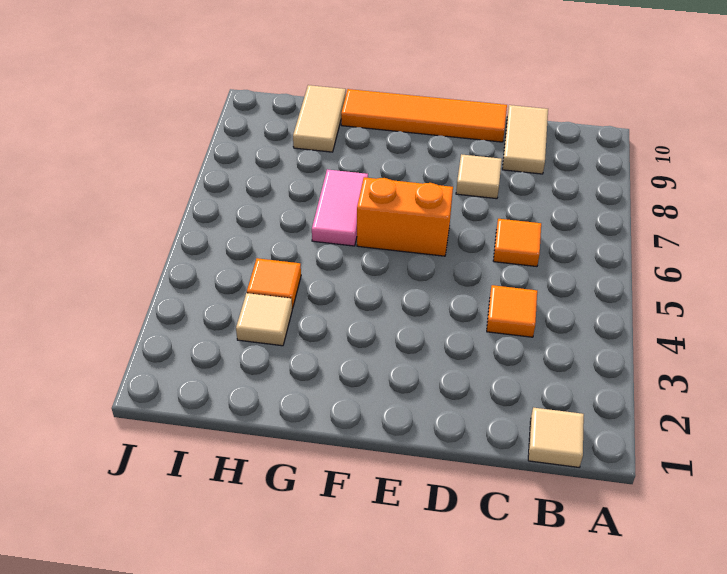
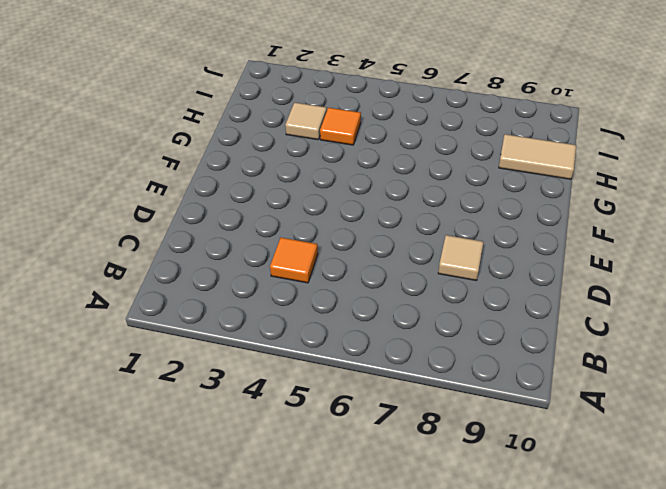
none -> tan 1x1 tile [528,408,584,467]
none -> orange 1x1 tile [493,219,541,267]

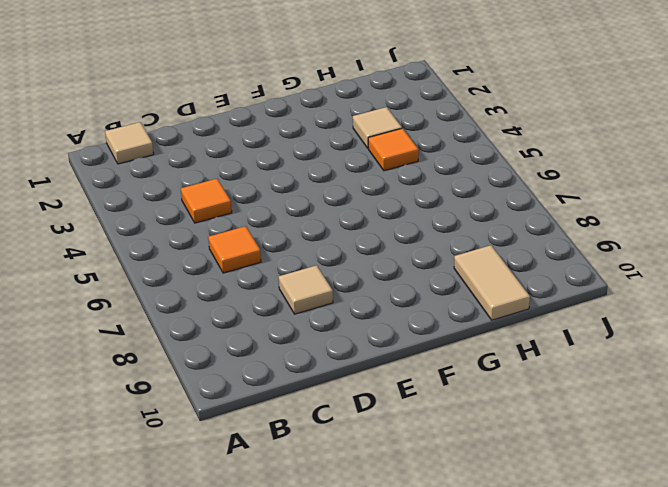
none -> tan 1x2 tile [502,105,548,174]
none -> orange 1x4 tile [341,89,507,142]

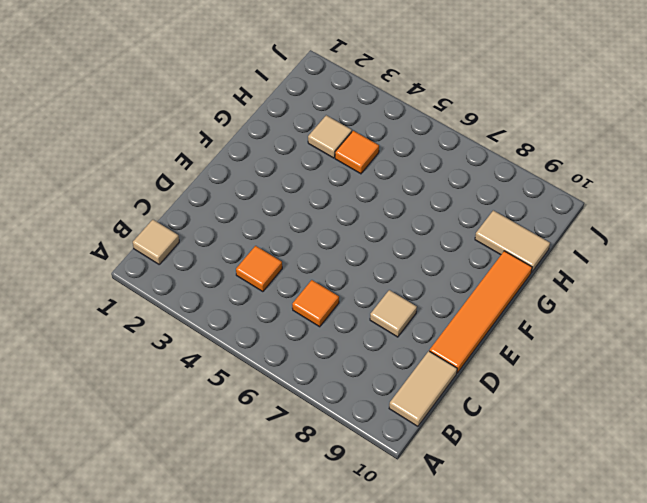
tan 1x2 tile [389,351,457,426] -> tan 1x2 tile turned to [502,105,548,174]
none -> orange 1x2 brick [357,177,453,256]
none -> pink 1x2 tile [312,169,368,246]

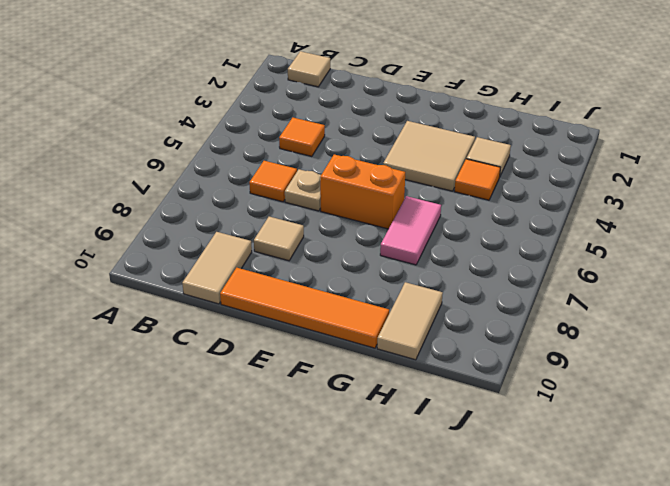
tan 1x1 plate [285,169,321,211] -> none
tan 2x2 tile [383,121,475,191] -> none

